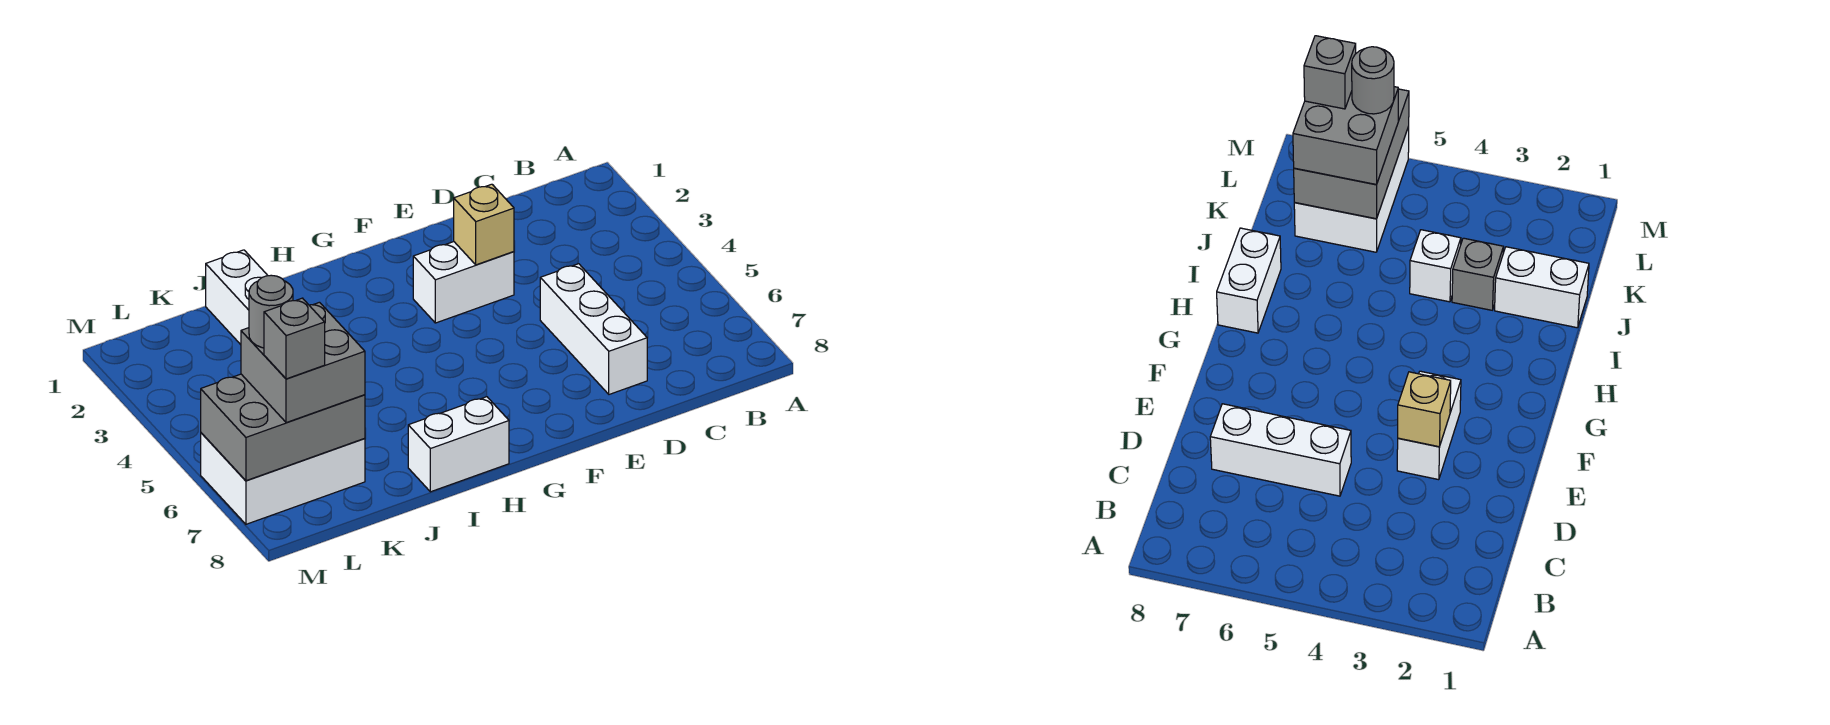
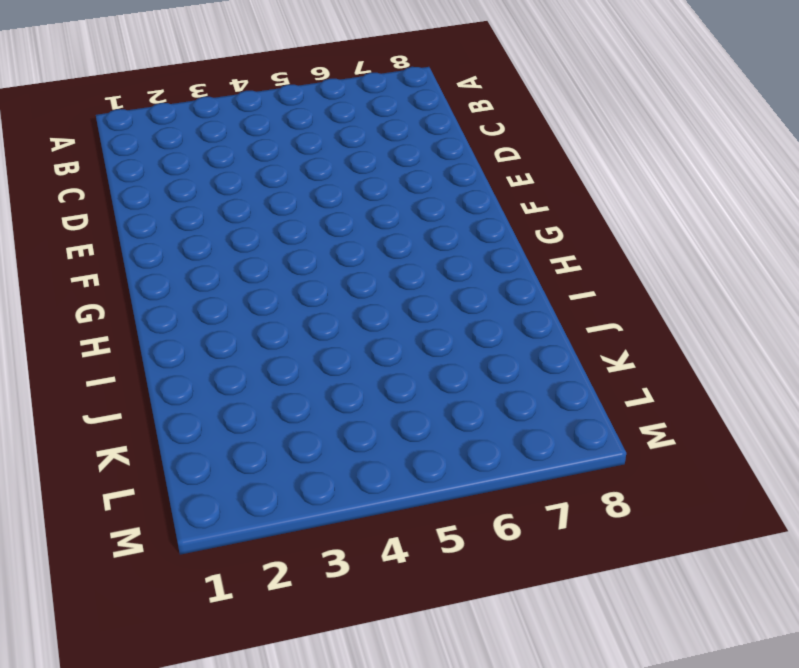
none -> white 1x3 brick [540,264,647,394]
none -> white 1x2 brick [413,242,514,323]
none -> white 1x2 brick [408,397,509,492]

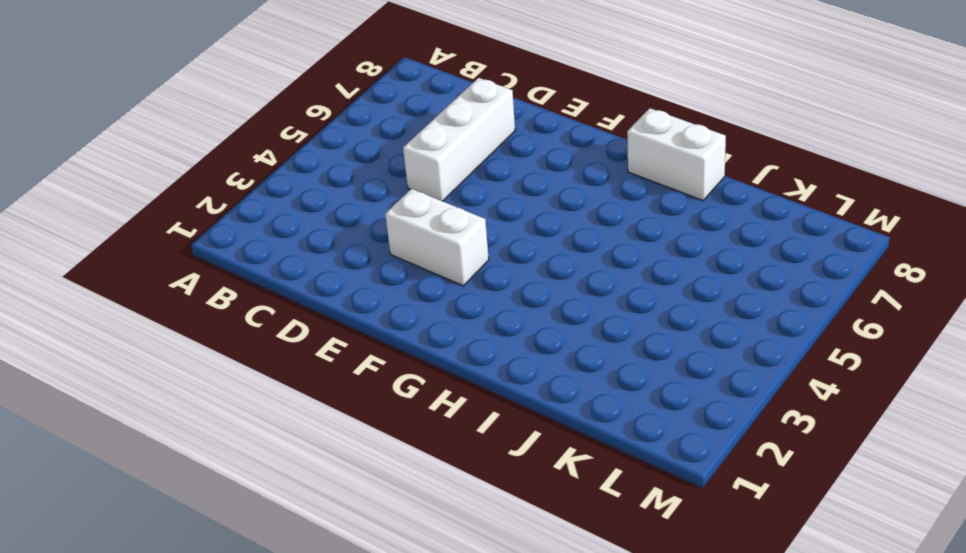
none -> white 1x2 brick [206,250,268,345]
none -> grey 1x1 brick [1452,238,1503,310]
none -> white 1x1 brick [1410,230,1461,302]

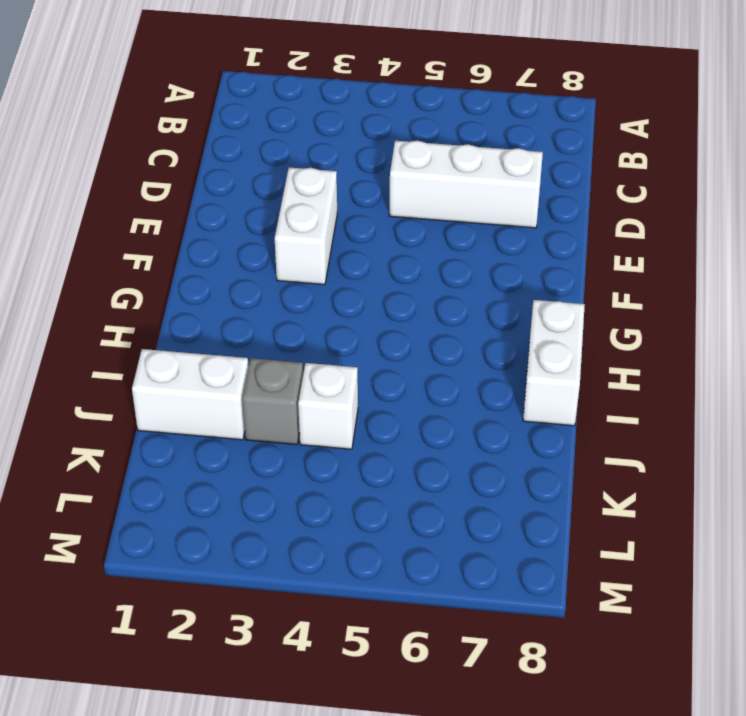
none -> white 2x3 brick [201,433,365,524]
none -> tan 1x1 brick [454,184,514,265]
none -> grey 2x3 brick [201,374,365,481]

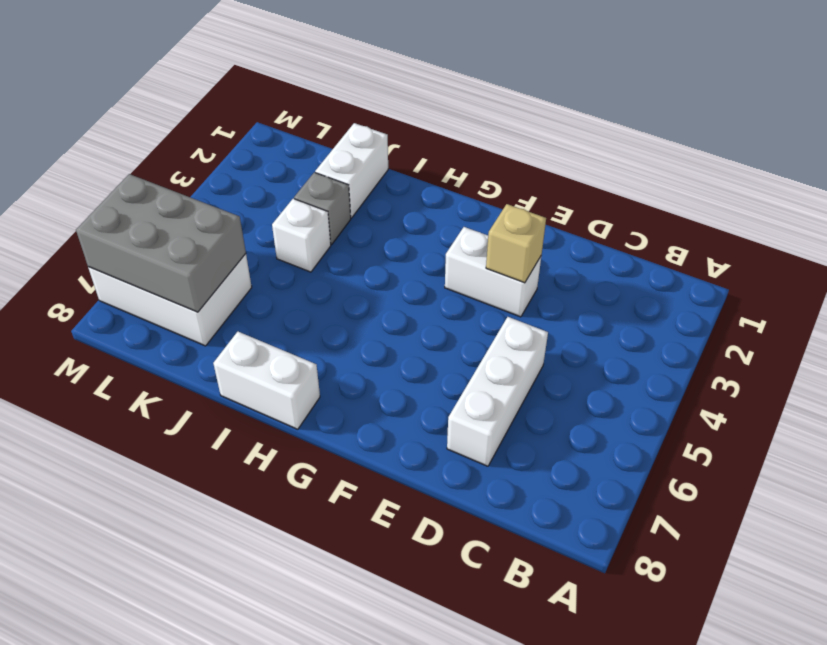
none -> grey 2x2 brick [241,302,365,423]
none -> grey 1x1 round brick [249,275,293,348]
none -> grey 1x1 brick [264,298,325,379]

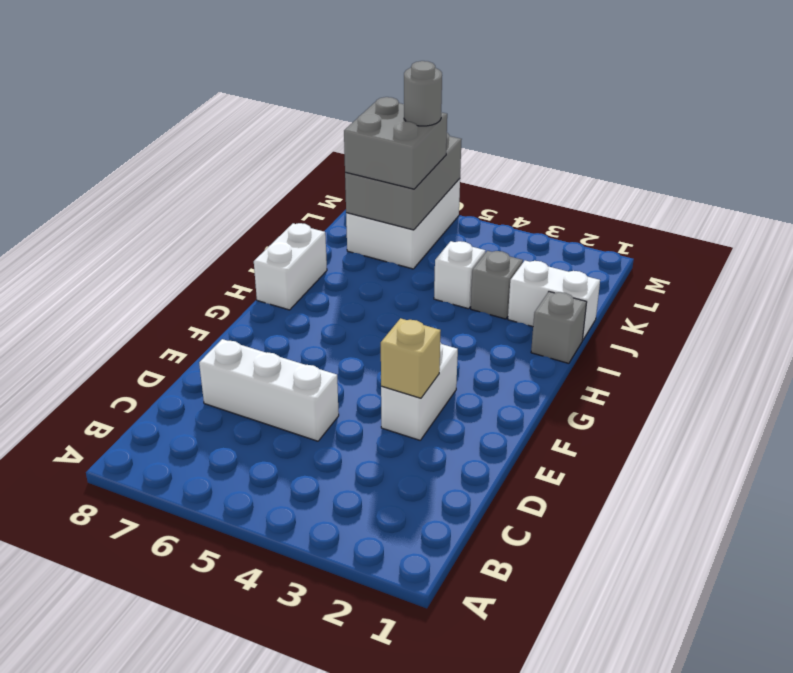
grey 1x1 brick [531,292,587,363] -> grey 1x1 brick moved to [264,298,325,379]

